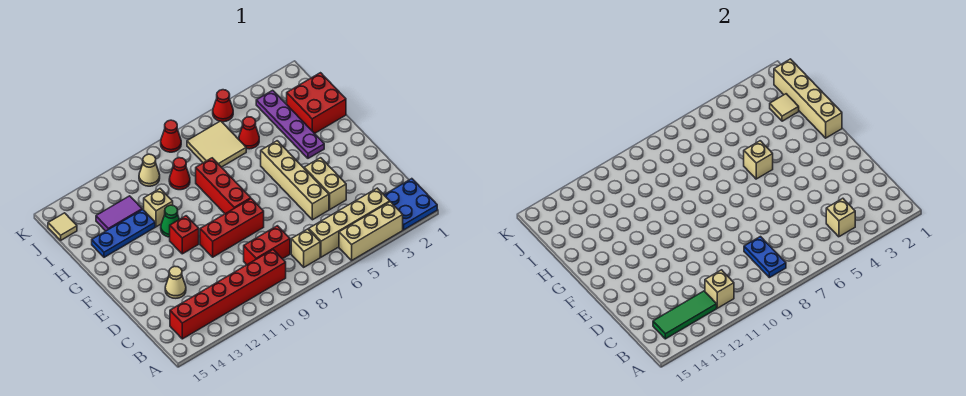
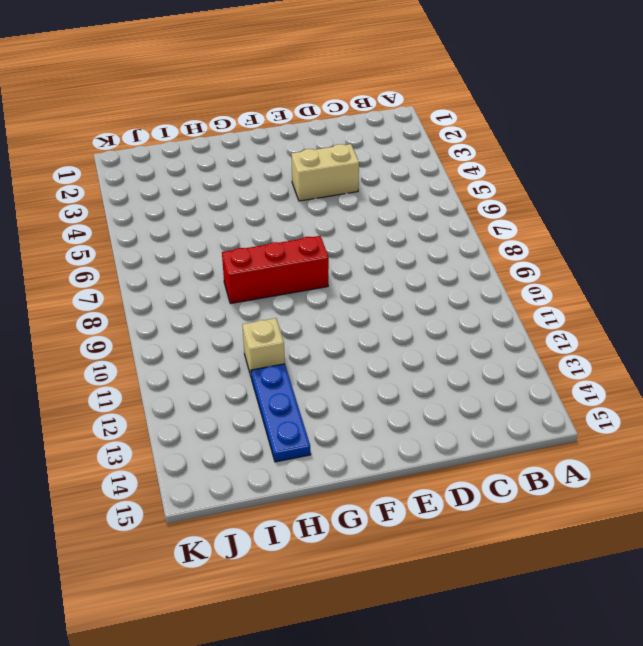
none -> blue 2x2 plate [384,179,437,230]
none -> tan 1x3 brick [339,202,403,260]
none -> tan 1x4 brick [309,188,390,257]
none -> tan 1x1 brick [291,229,320,267]

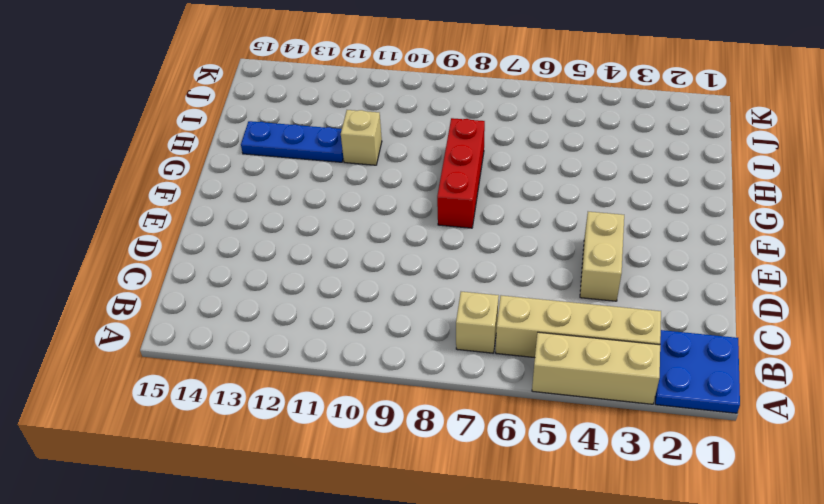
none -> red 1x6 brick [170,250,286,339]
none -> red 1x2 brick [244,226,290,265]
none -> tan 1x4 brick [261,141,329,220]
none -> tan 1x1 cone [165,266,186,298]

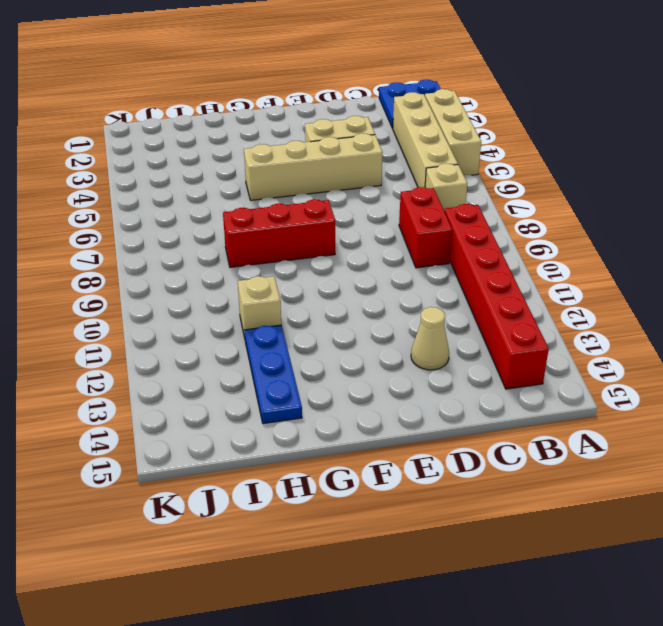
none -> red 1x3 brick [200,199,264,257]
none -> red 1x1 brick [170,216,199,254]
none -> purple 1x4 plate [256,90,324,158]
none -> green 1x1 cone [161,205,179,237]

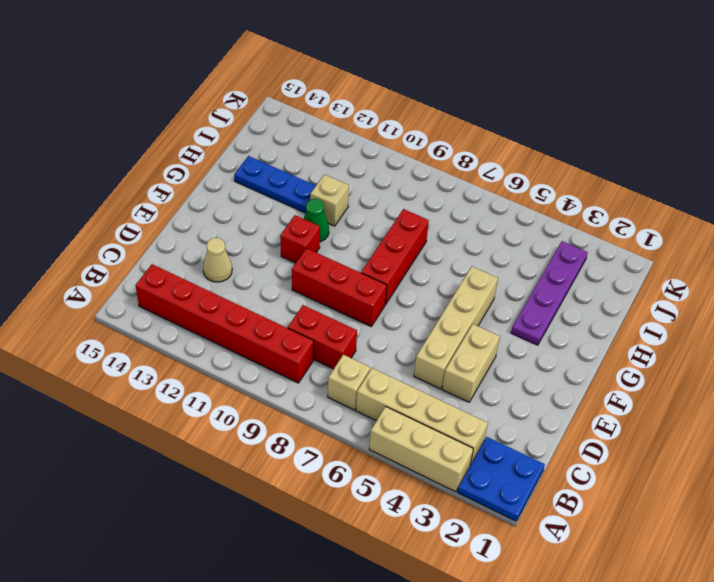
none -> red 2x2 brick [287,73,346,134]
none -> red 1x1 cone [239,117,259,149]
none -> tan 2x2 tile [187,121,246,167]
none -> red 1x1 cone [169,158,190,190]

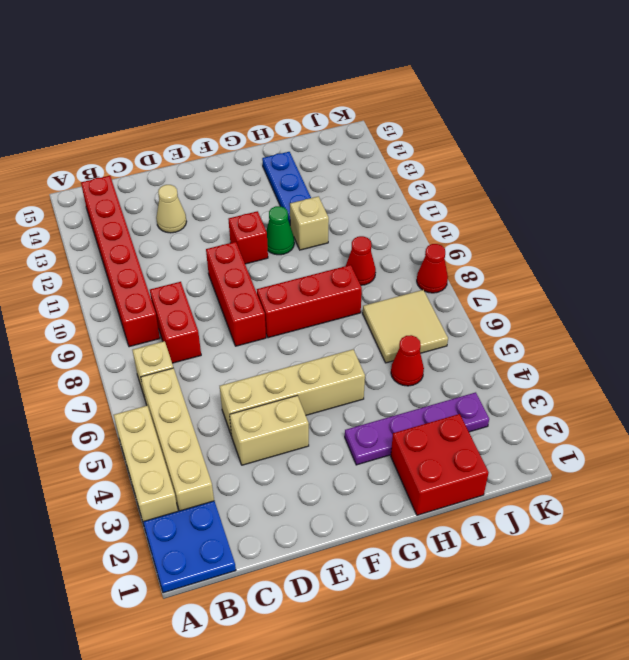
none -> purple 1x2 tile [96,196,142,231]
none -> tan 1x1 cone [139,154,160,186]
none -> tan 1x1 tile [48,213,77,240]
none -> red 1x1 cone [213,90,233,122]

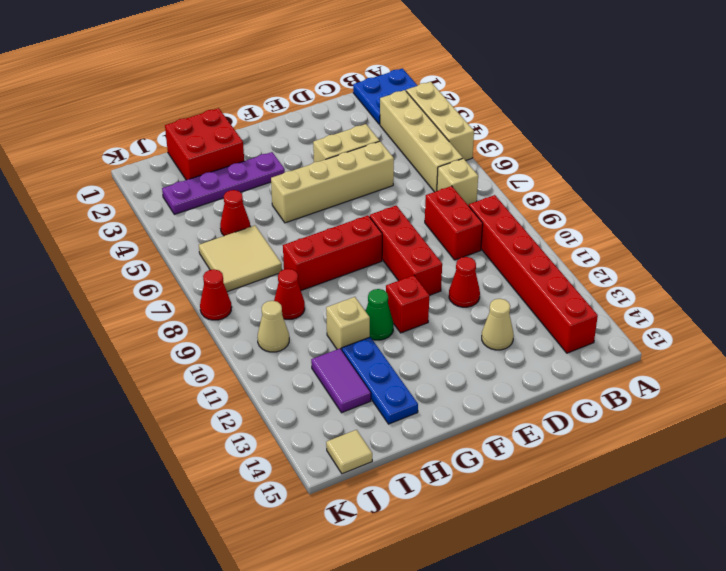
red 1x1 cone [449,257,480,307] -> red 1x1 cone moved to [213,90,233,122]
none -> tan 1x1 brick [826,198,855,237]
none -> blue 1x2 plate [744,237,786,278]
none -> tan 1x1 brick [705,270,734,308]
none -> green 1x3 tile [653,291,717,339]

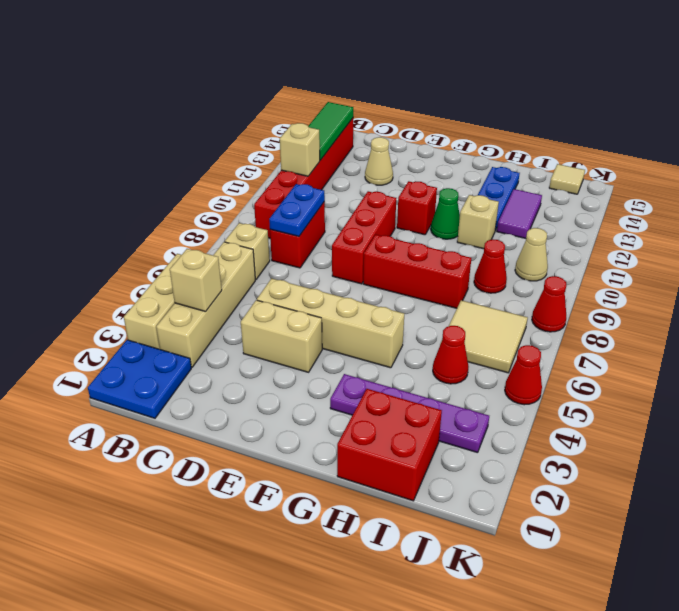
blue 1x2 plate [269,184,325,236] -> blue 1x2 plate turned to [744,237,786,278]
none -> tan 1x4 brick [774,59,842,138]
none -> tan 1x1 brick [744,141,773,179]
none -> tan 1x1 tile [770,94,799,121]

